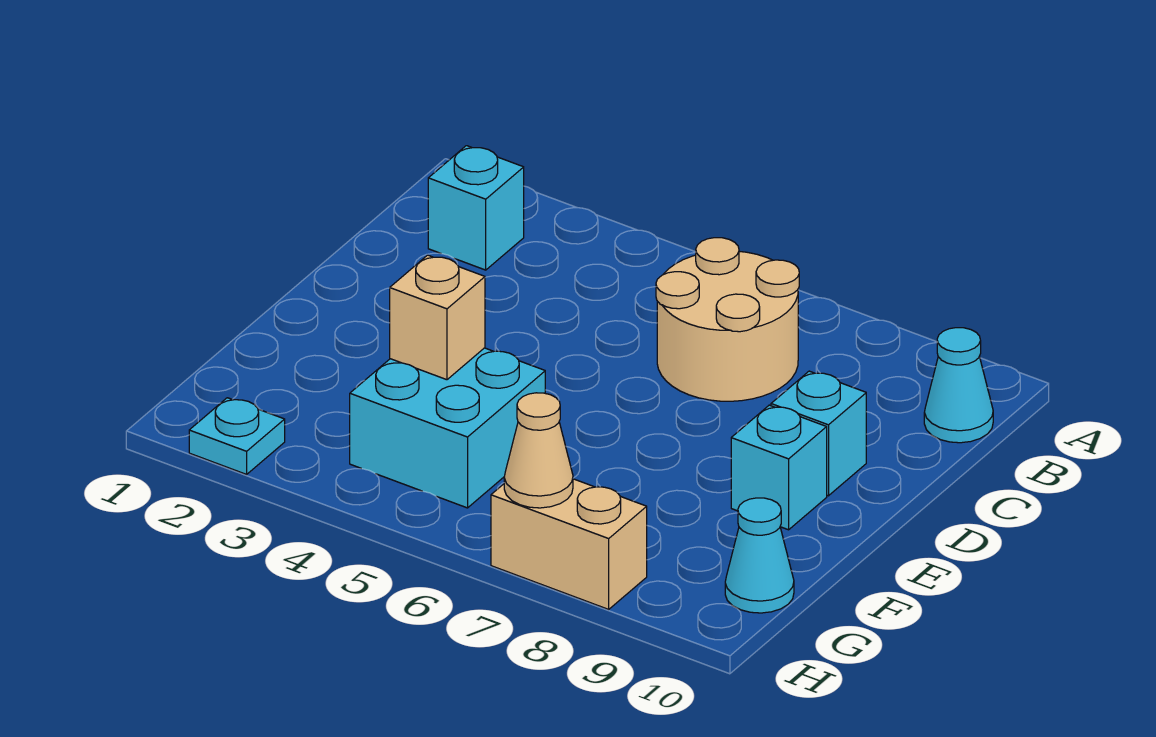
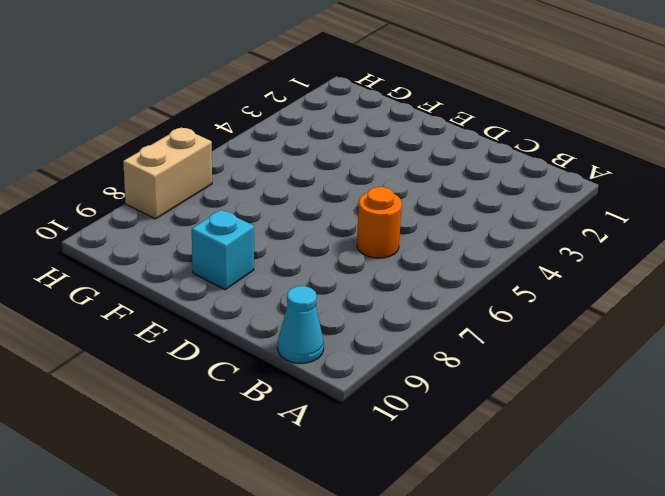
orange 1x1 round brick [357,187,402,258] -> tan 2x2 round brick [656,238,799,401]
none -> cyan 1x1 brick [428,146,524,270]
none -> cyan 1x1 brick [771,371,866,496]

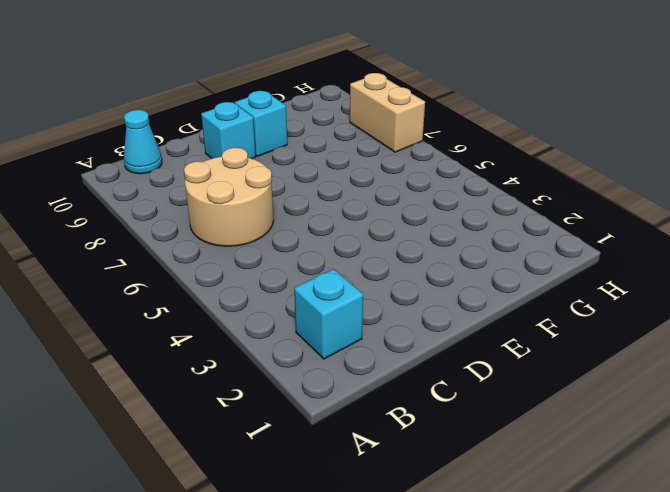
none -> cyan 2x2 brick [350,348,545,508]
none -> cyan 1x1 cone [725,498,794,613]

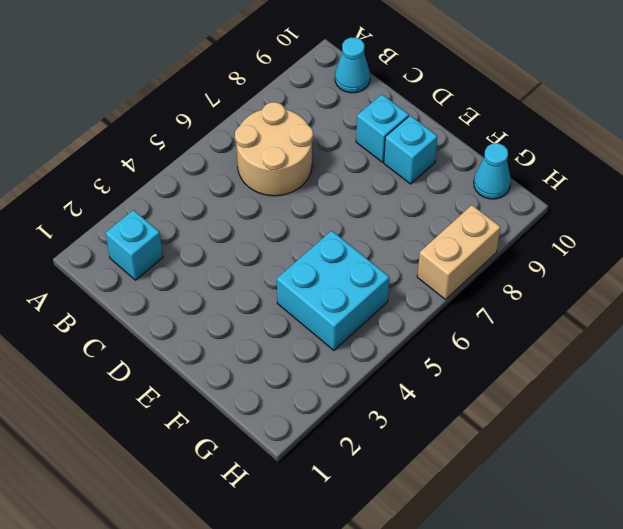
none -> cyan 1x1 plate [189,398,285,474]
none -> tan 1x1 brick [390,255,485,380]

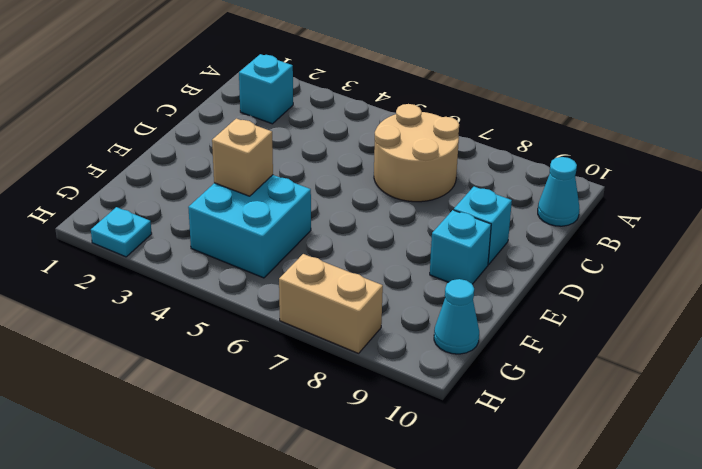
none -> tan 1x1 cone [504,393,573,508]

